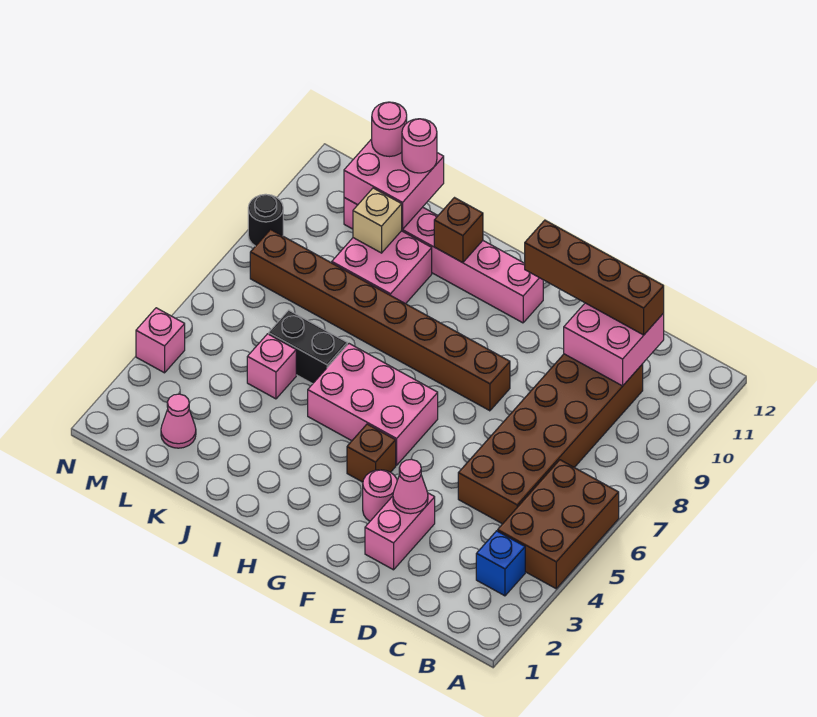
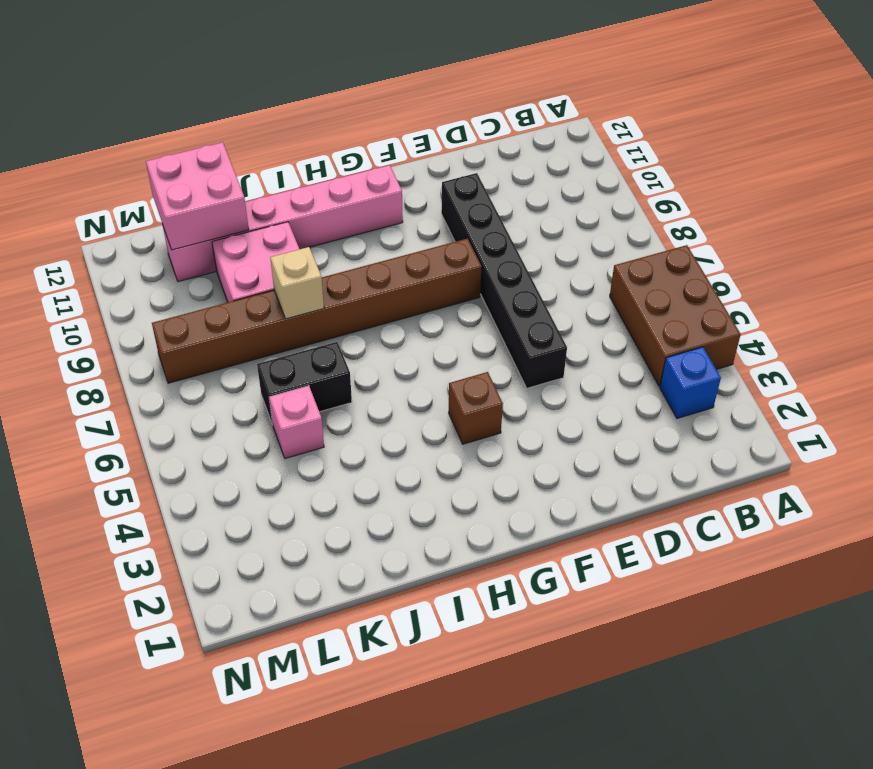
black 1x6 brick [441,173,567,388] -> none
tan 1x1 brick [270,247,324,319] -> tan 1x1 brick moved to [353,188,402,253]
none -> brown 2x6 brick [458,354,643,524]
none -> pink 1x2 brick [365,493,435,570]
none -> pink 1x1 round brick [363,470,397,521]

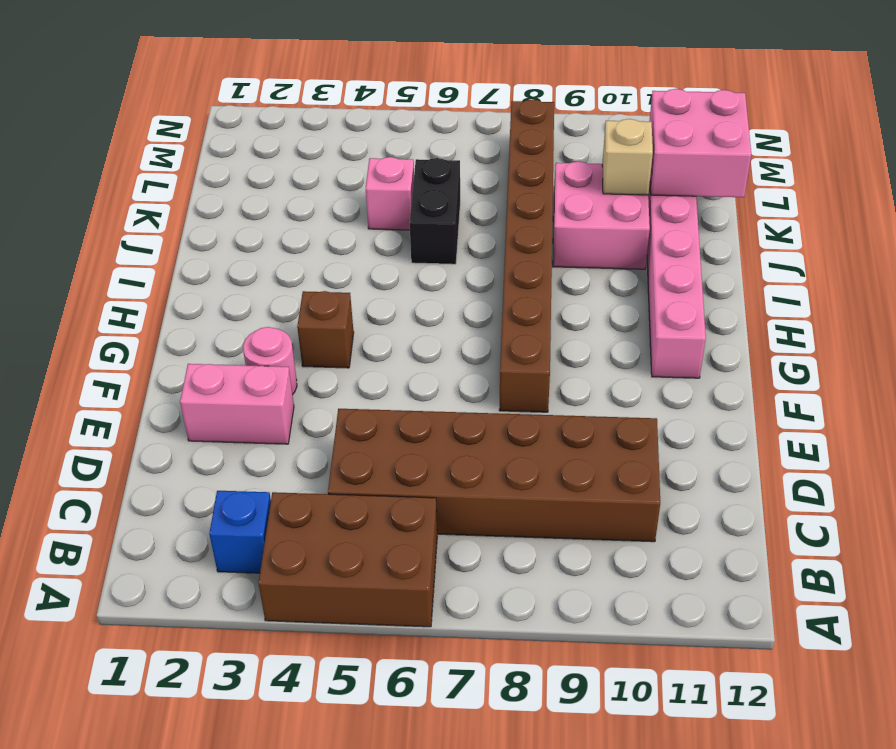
none -> pink 2x3 brick [308,344,438,465]
none -> pink 1x1 cone [161,394,196,448]
none -> pink 1x1 brick [136,308,185,373]

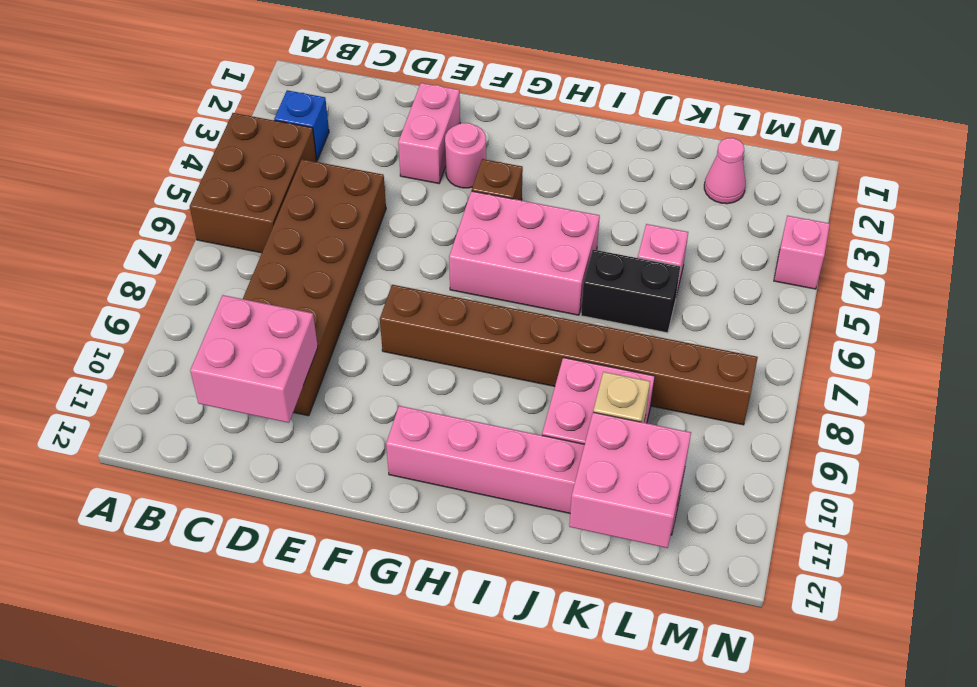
none -> black 1x1 round brick [248,194,283,246]
none -> pink 1x1 cone [393,459,428,514]
none -> brown 1x1 brick [434,198,483,263]

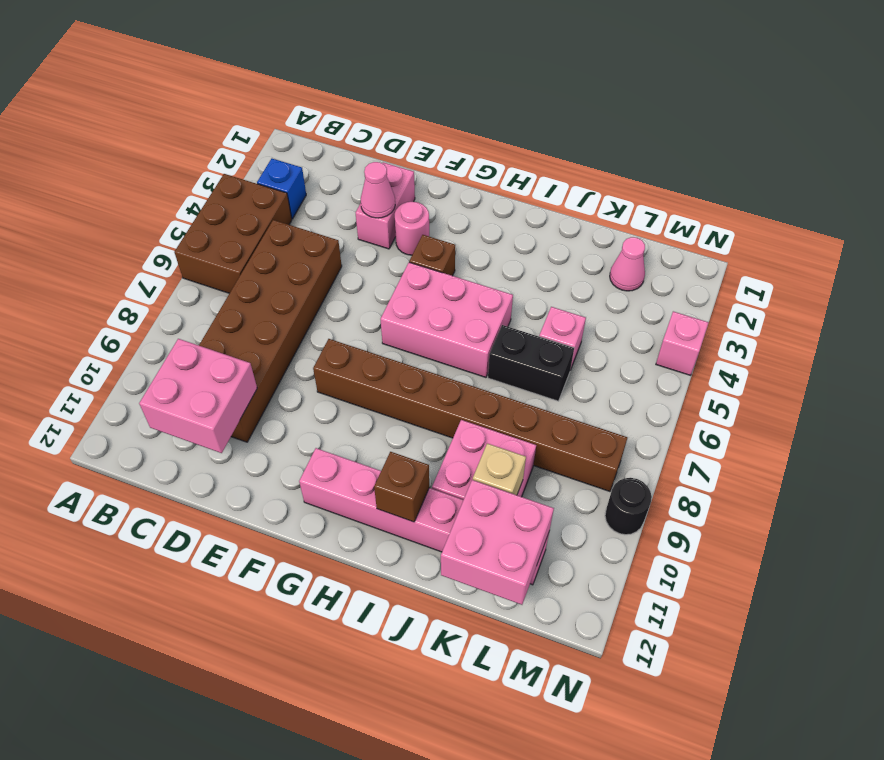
none -> brown 1x4 brick [525,220,664,335]
none -> pink 1x1 round brick [402,119,437,173]
none -> pink 1x1 round brick [372,102,407,157]

